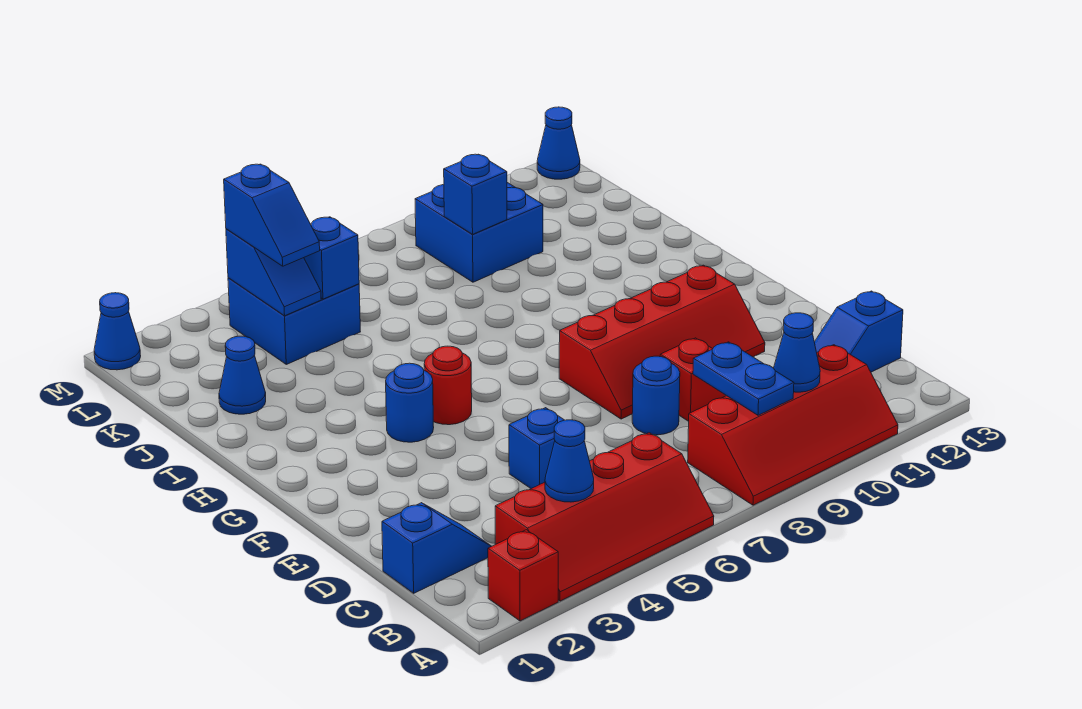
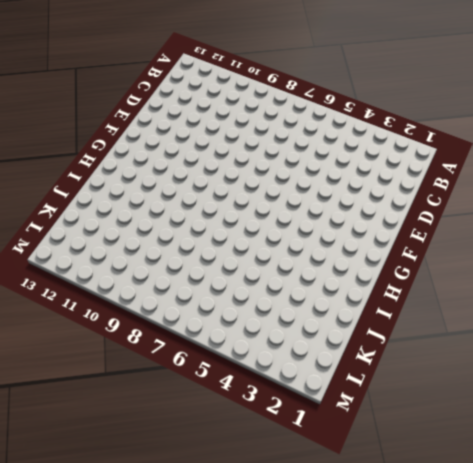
none -> red 1x1 brick [488,530,558,621]
none -> red 2x4 slope [495,433,714,601]
none -> red 2x4 slope [688,345,898,505]

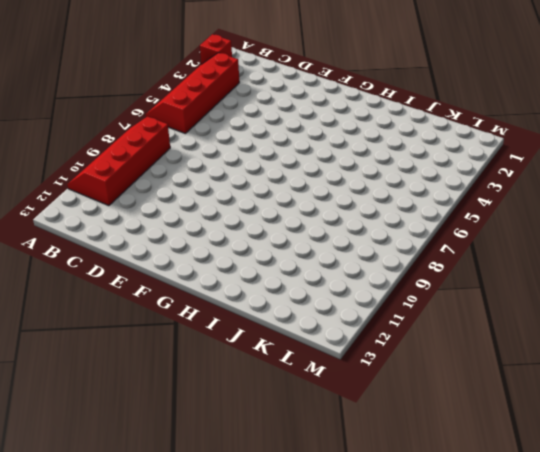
none -> blue 1x2 slope [382,503,491,593]
none -> blue 1x2 slope [814,291,903,372]
none -> blue 1x1 brick [509,408,564,489]

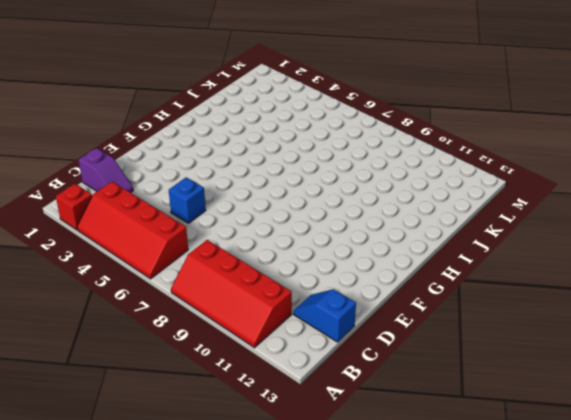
purple 1x2 slope [78,148,133,193] -> blue 1x2 slope [382,503,491,593]
none -> blue 1x1 round brick [632,356,680,435]
none -> red 1x1 brick [660,338,726,421]
none -> red 2x4 slope [559,265,765,419]

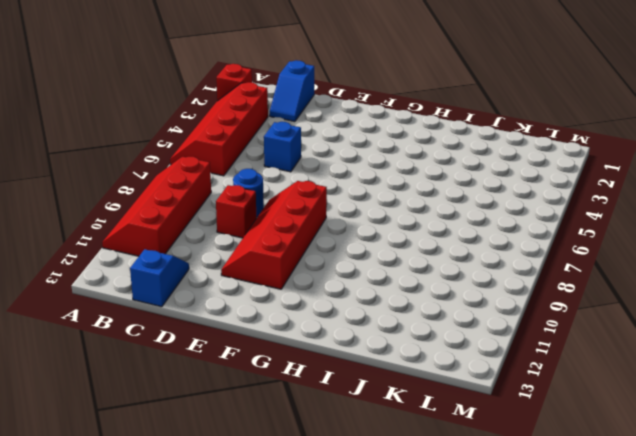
none -> blue 1x1 round brick [386,363,434,442]
none -> red 1x1 round brick [424,346,472,425]
none -> blue 1x1 cone [219,336,266,414]

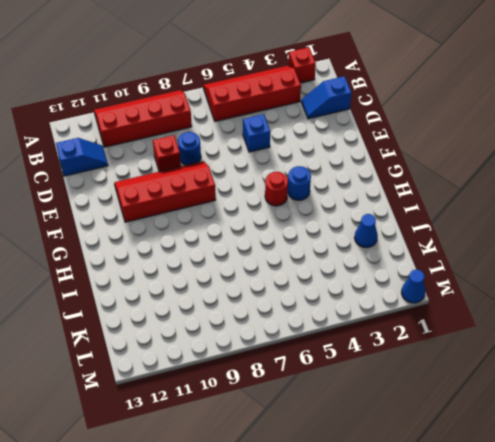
none -> blue 2x2 brick [228,278,360,364]
none -> blue 2x2 brick [415,183,543,282]
none -> blue 1x1 cone [537,107,580,179]

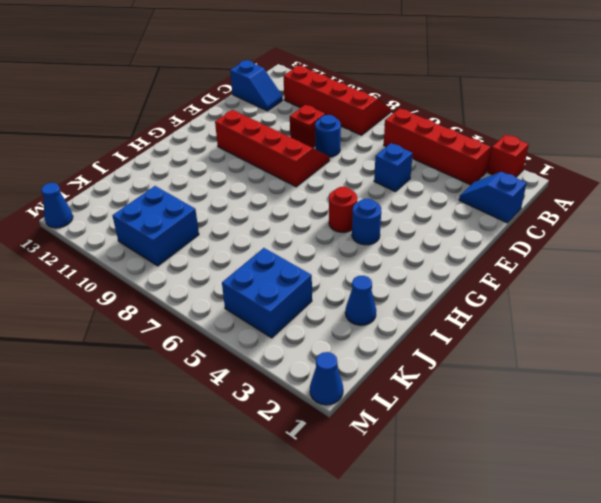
none -> blue 1x1 cone [545,420,594,502]
none -> blue 1x2 plate [693,342,794,415]
none -> blue 1x1 cone [774,313,820,392]

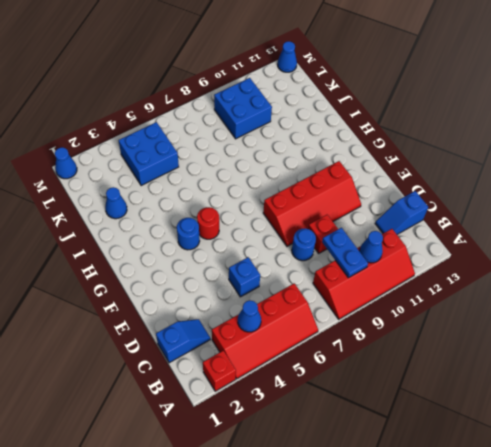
none -> blue 1x2 slope [226,229,321,316]
none -> blue 1x1 brick [304,217,359,299]
none -> blue 1x1 brick [444,154,507,234]

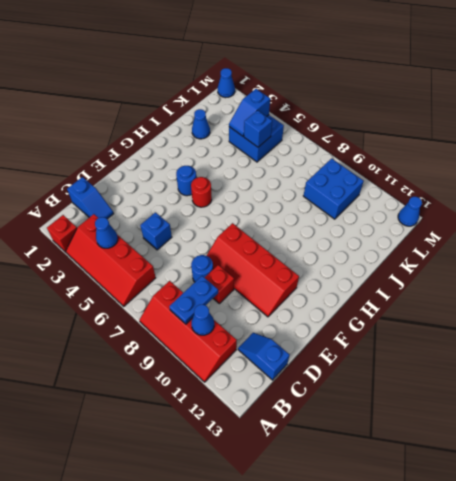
none -> blue 1x1 brick [444,154,507,234]
none -> blue 1x2 slope [224,164,320,266]

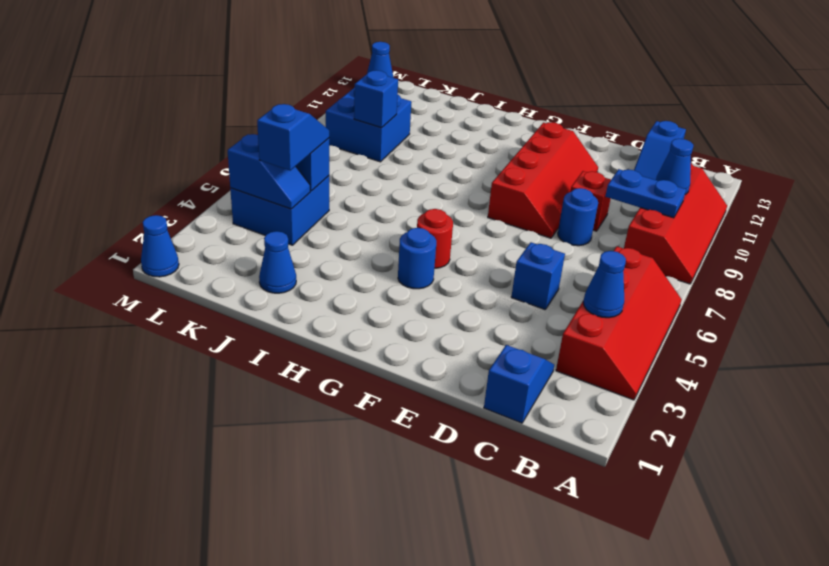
blue 1x2 slope [257,104,329,170] -> blue 1x2 slope turned to [224,164,320,266]
none -> red 1x1 brick [488,530,558,621]

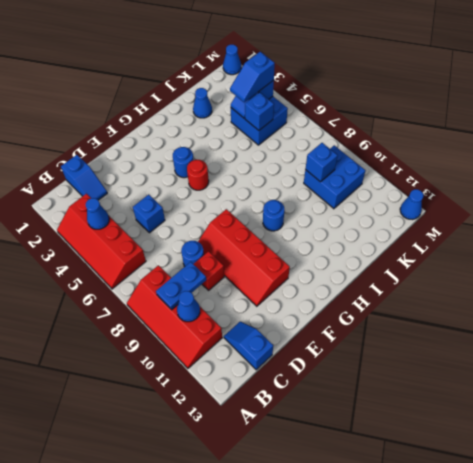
blue 1x1 round brick [263,200,285,231] -> none
none -> red 1x1 brick [488,530,558,621]

